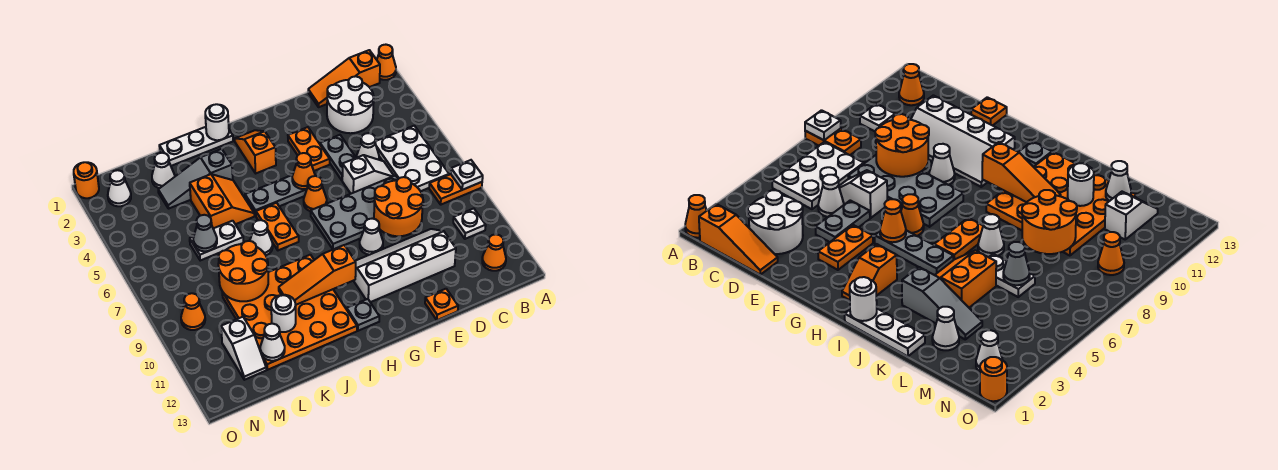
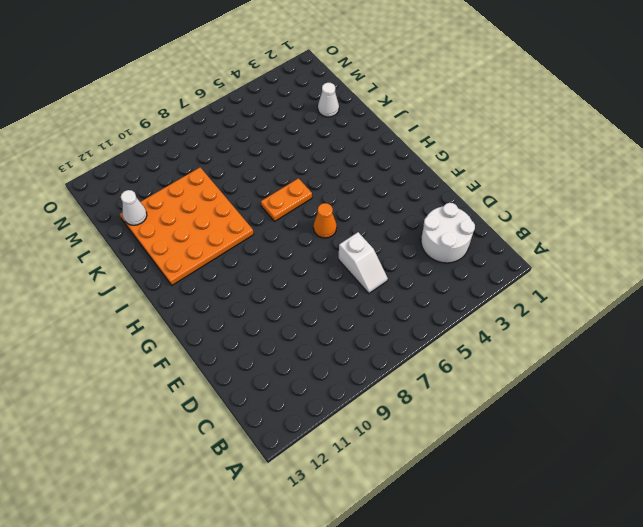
none -> orange 1x1 cone [377,45,396,80]
none -> orange 1x2 plate [429,174,482,205]
none -> orange 1x3 slope [308,50,380,107]
none -> white 2x3 plate [375,126,449,191]

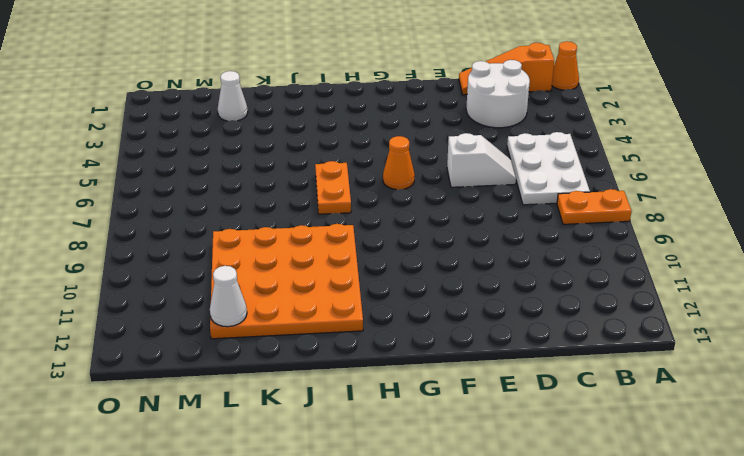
none -> white 1x1 plate [453,209,486,239]
none -> orange 1x1 cone [482,234,506,271]
none -> white 1x1 cone [357,133,379,160]
none -> grey 2x4 plate [311,176,398,249]

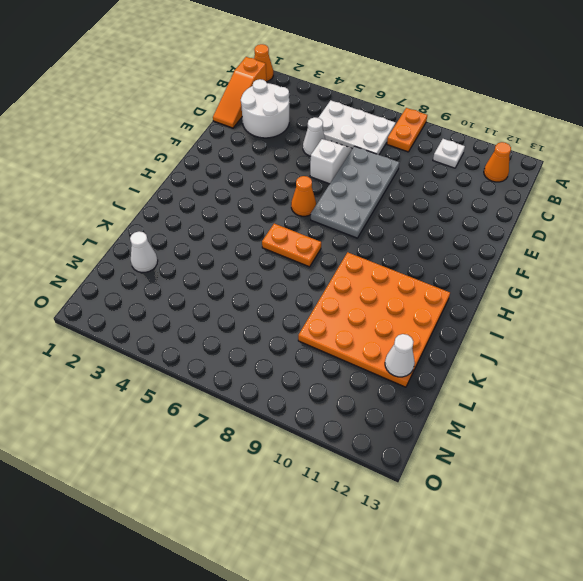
none -> white 2x4 slope [354,229,456,302]
none -> grey 1x2 plate [320,135,356,180]
none -> orange 1x1 plate [425,289,458,320]
none -> orange 1x2 plate [288,127,330,171]

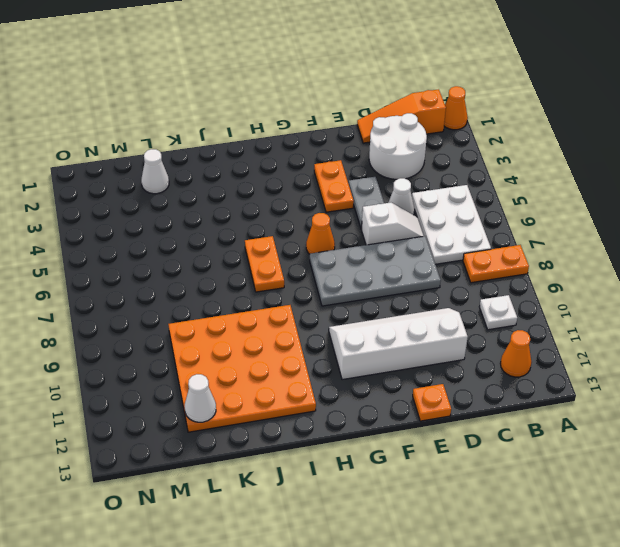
none -> white 1x1 cone [360,219,383,255]
none -> grey 1x3 plate [245,175,307,216]
none -> orange 1x2 slope [235,130,276,173]
none -> grey 1x1 plate [347,299,379,331]

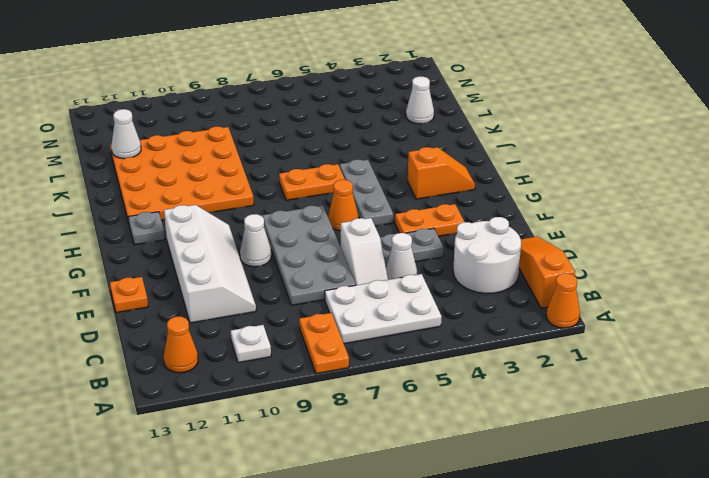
none -> white 1x3 plate [159,127,233,166]
none -> grey 1x3 slope [158,149,233,209]
none -> orange 2x2 slope [190,174,255,228]
none -> white 1x1 cone [250,220,273,255]

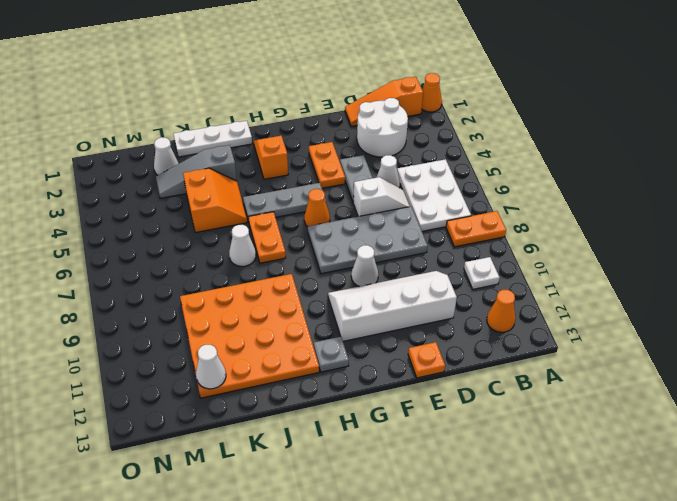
none -> white 1x2 plate [190,221,244,260]
none -> white 1x2 slope [221,317,266,380]
none -> white 1x1 cone [108,170,131,206]
none -> orange 1x1 cone [181,293,205,330]

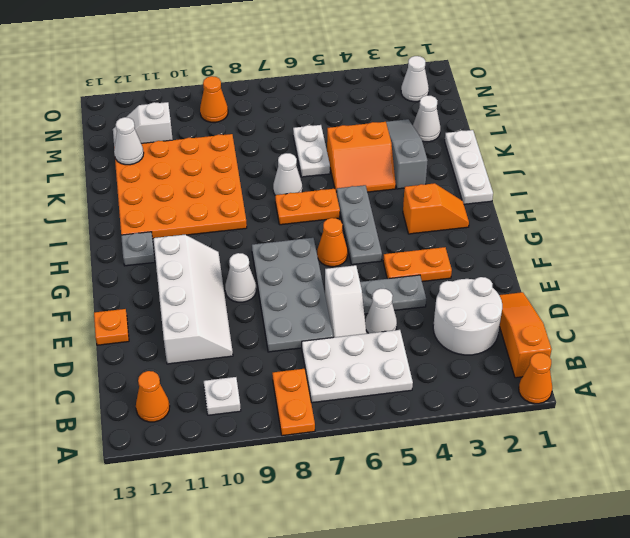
none -> orange 1x1 round brick [74,162,99,198]
none -> white 1x1 plate [451,160,483,190]
none -> orange 2x2 round brick [374,177,423,236]
none -> orange 1x1 cone [292,153,315,189]

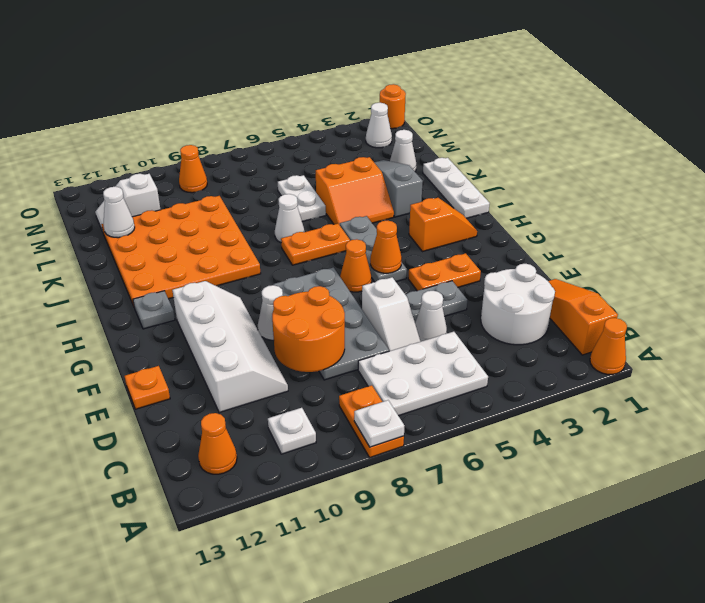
none -> orange 1x3 slope [279,245,356,305]
none -> white 1x1 round brick [205,104,229,140]
none -> orange 2x2 round brick [218,241,268,301]
none -> white 1x1 round brick [271,295,296,332]

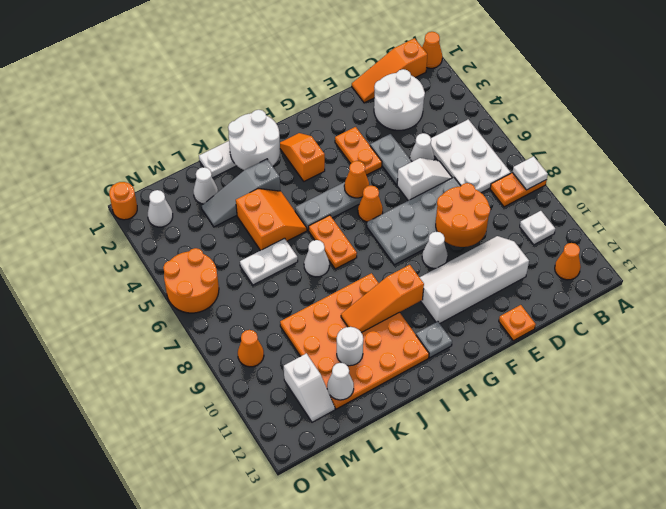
white 2x2 round brick [228,110,280,170] -> white 1x1 round brick [205,104,229,140]
orange 2x2 round brick [163,248,219,313] -> orange 2x2 round brick moved to [218,241,268,301]
none -> grey 1x1 cone [193,215,217,251]

